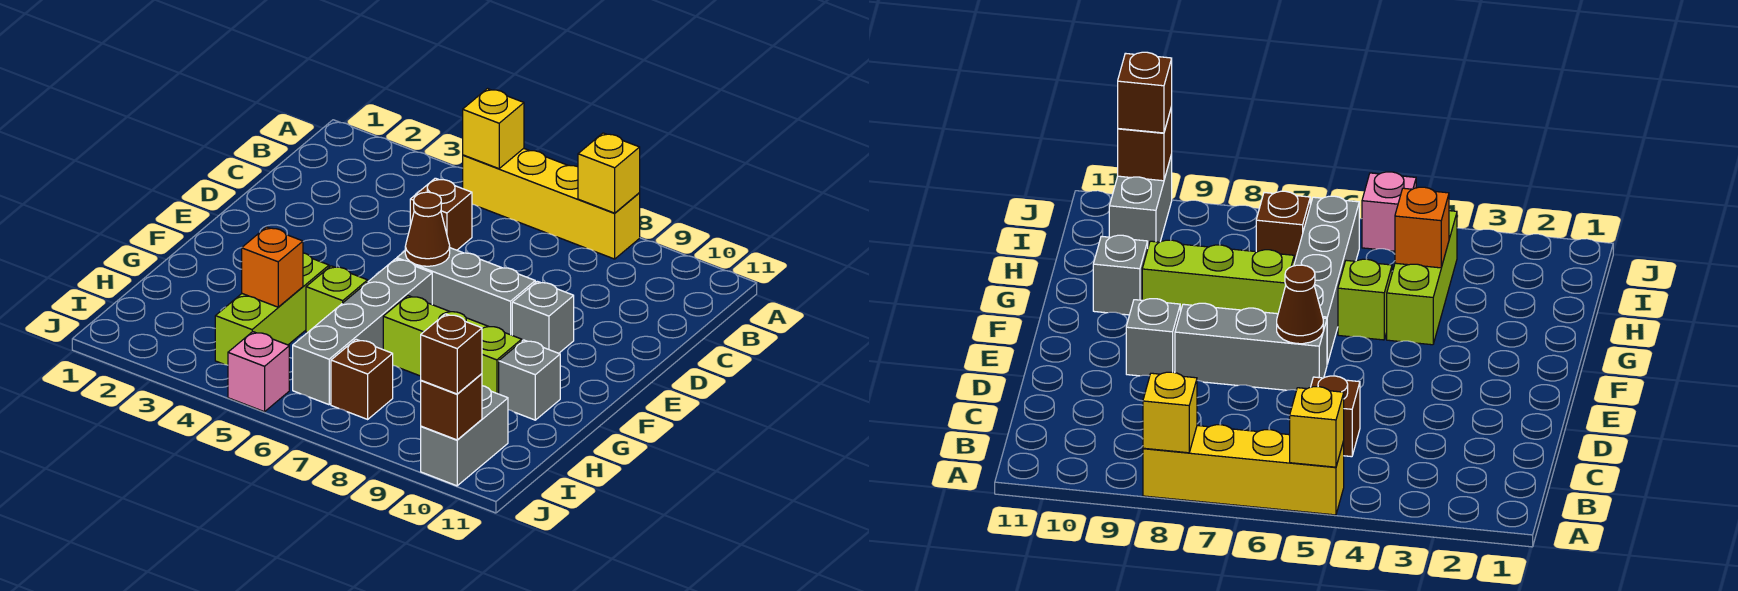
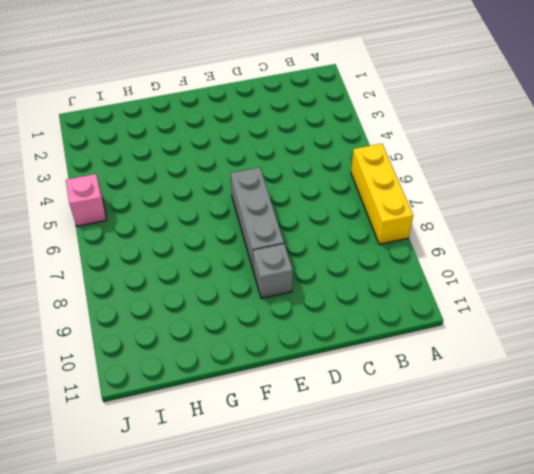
yellow 1x3 brick [351,144,413,244] -> yellow 1x4 brick [463,148,640,259]
none -> brown 1x1 brick [410,178,472,250]
none -> grey 1x4 brick [293,259,432,405]
none -> lime 1x3 brick [215,253,329,365]

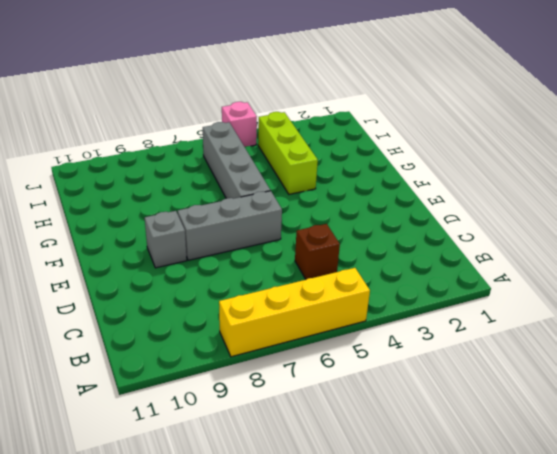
none -> lime 1x1 brick [306,266,368,333]
none -> lime 1x3 brick [383,296,522,394]
none -> grey 1x1 brick [499,340,560,420]

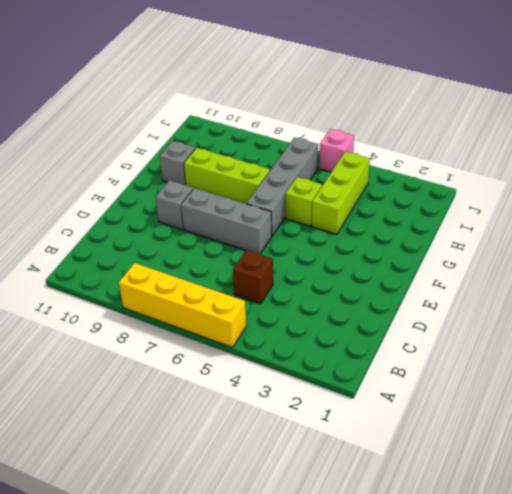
none -> brown 1x1 brick [331,339,393,419]
none -> grey 1x2 brick [421,386,508,486]
none -> yellow 1x1 brick [463,89,524,169]

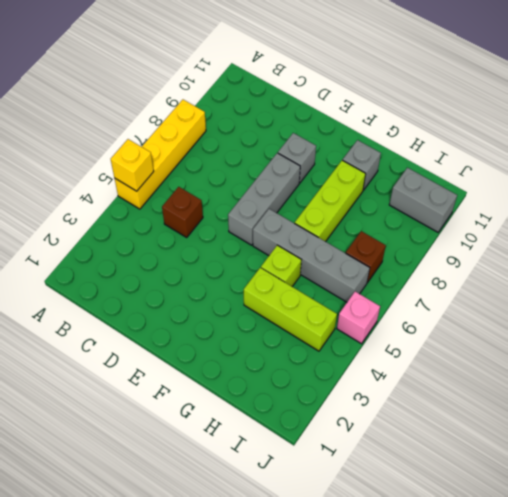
none -> yellow 1x1 brick [578,133,640,213]
none -> brown 1x1 cone [405,192,450,266]
none -> orange 1x1 brick [242,227,303,307]

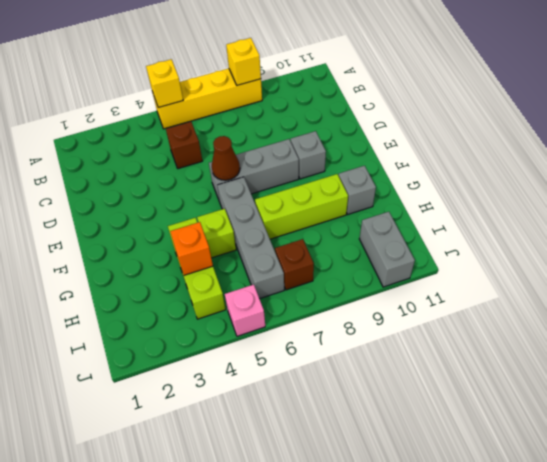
none -> brown 1x1 brick [421,374,482,440]
none -> brown 1x1 brick [421,314,482,394]

